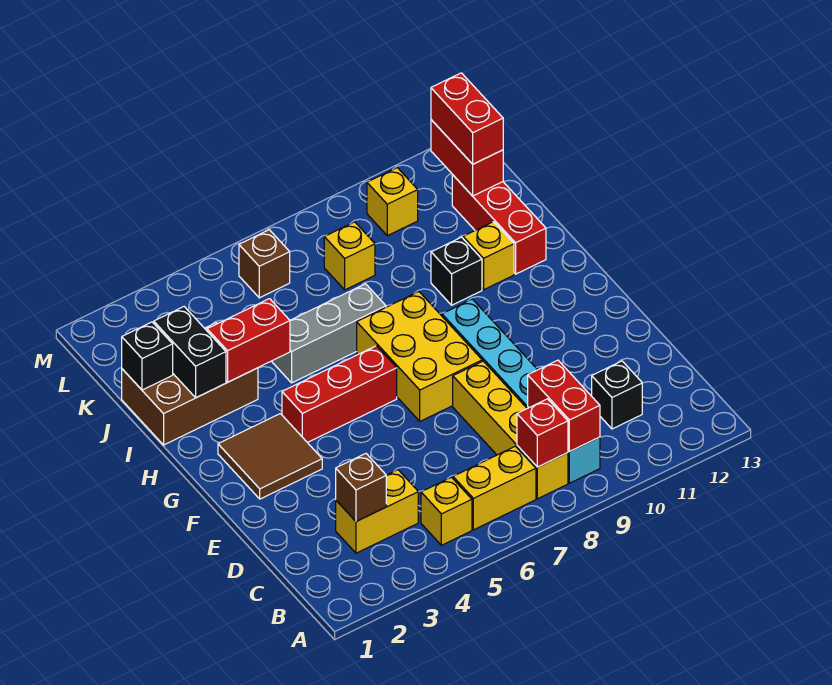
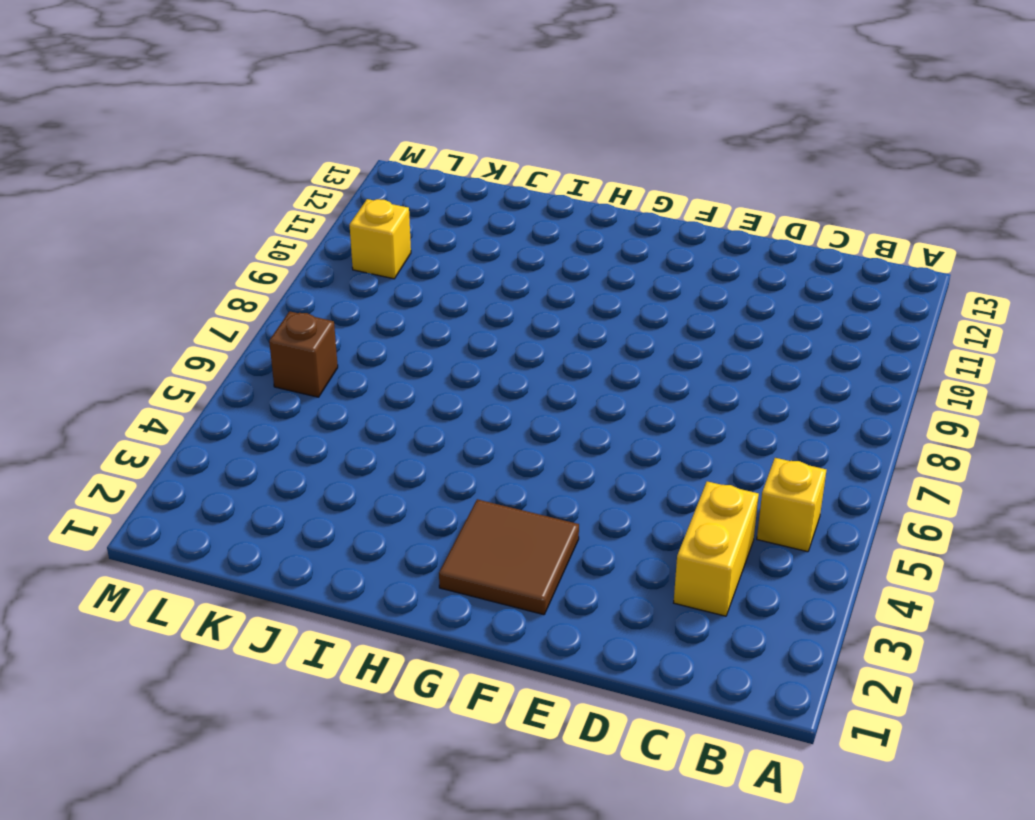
none -> yellow 1x2 brick [453,446,536,530]
none -> yellow 1x4 brick [453,361,568,499]
none -> cyan 1x6 brick [442,299,600,483]

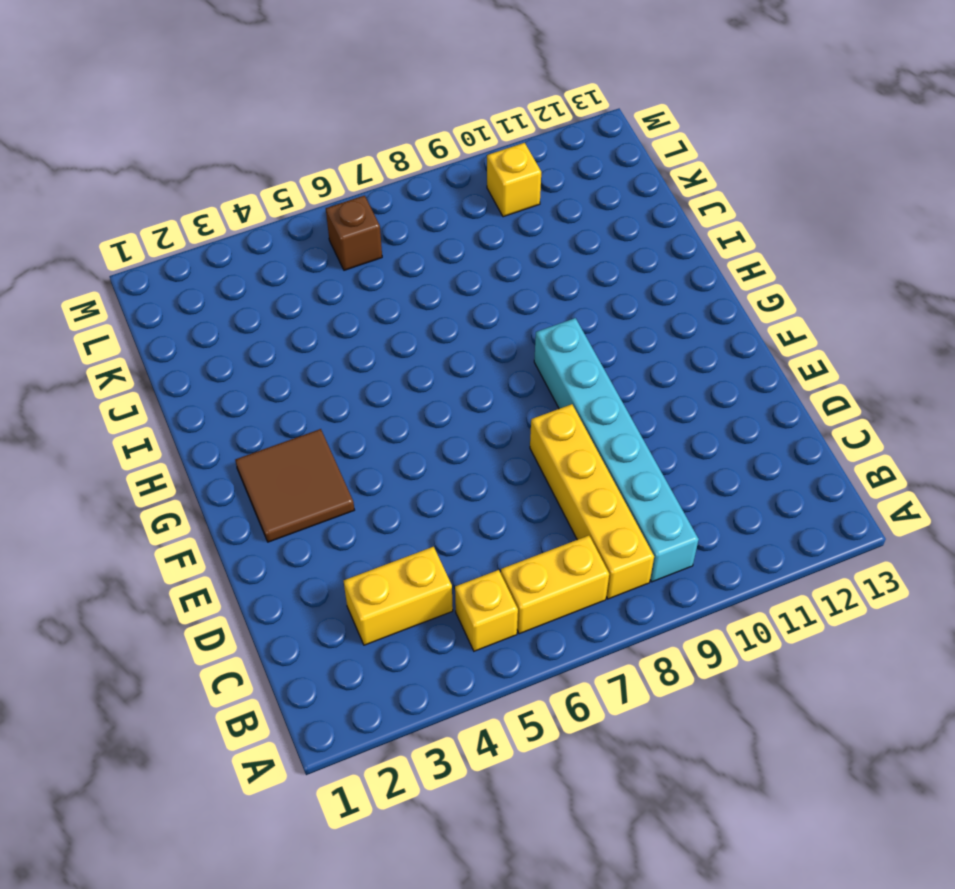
none -> black 1x1 brick [592,361,642,429]
none -> yellow 2x3 brick [357,292,482,421]
none -> red 1x3 brick [282,346,397,443]

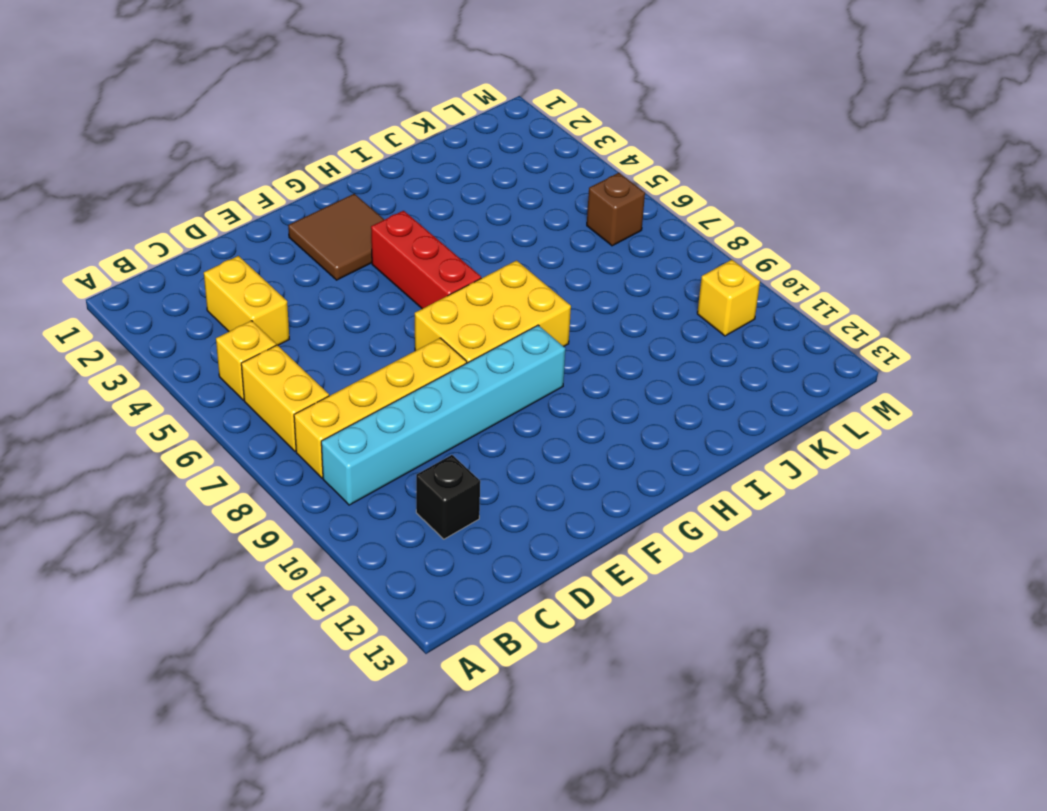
none -> brown 2x3 brick [122,323,258,445]
none -> grey 1x3 brick [272,284,386,383]
none -> black 1x1 brick [431,237,482,305]

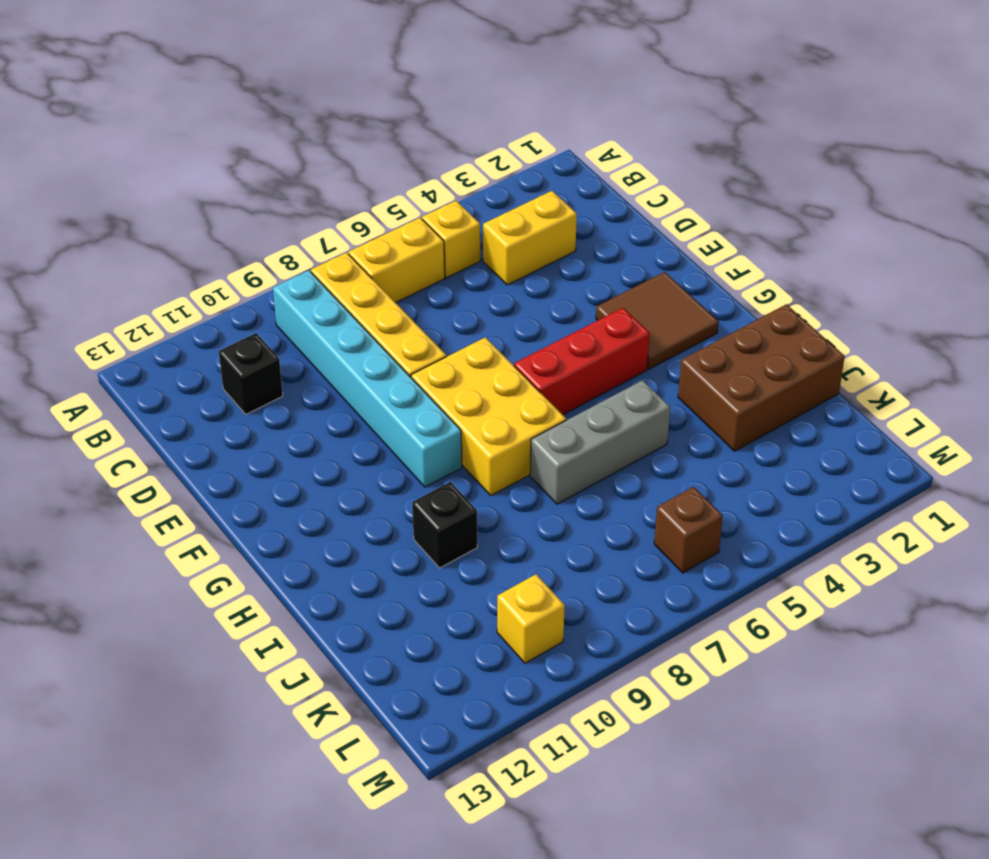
none -> yellow 1x1 brick [463,222,514,290]
none -> red 1x3 brick [452,175,546,274]
none -> yellow 1x1 brick [324,222,375,290]

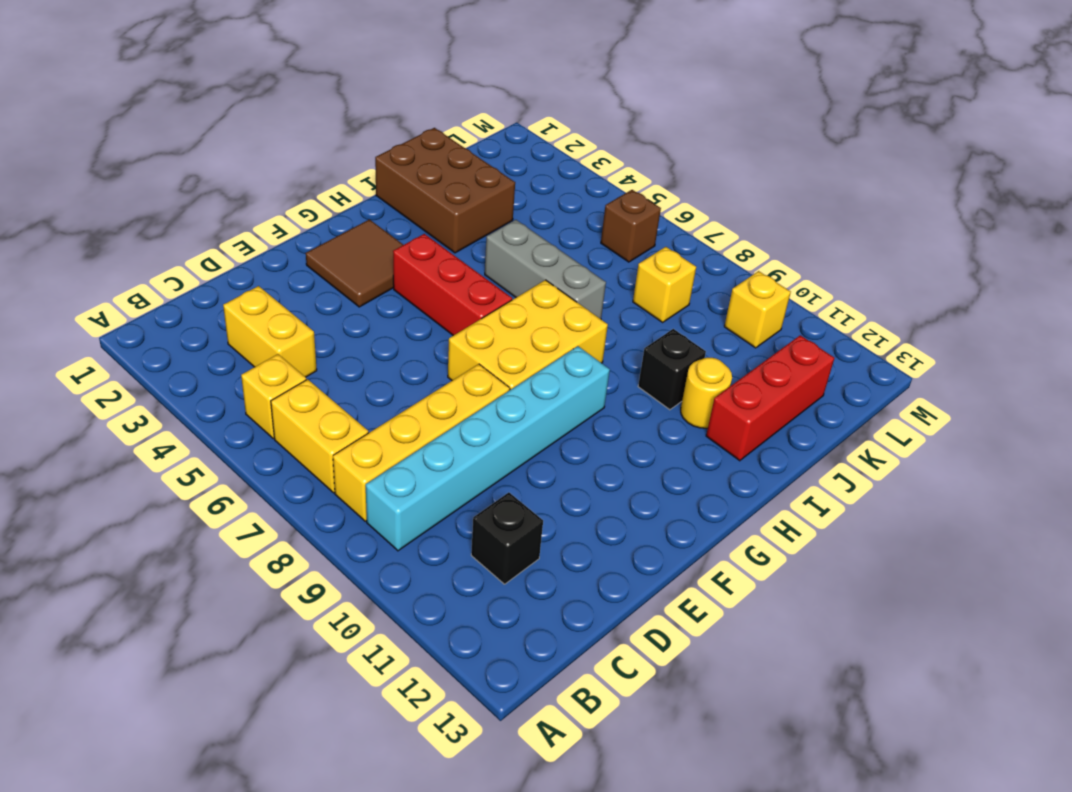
yellow 1x1 round brick [681,358,732,428] -> yellow 1x1 brick [463,222,514,290]
none -> red 1x1 brick [517,399,568,467]
none -> red 1x2 brick [528,360,600,452]
none -> brown 1x1 brick [336,454,386,522]

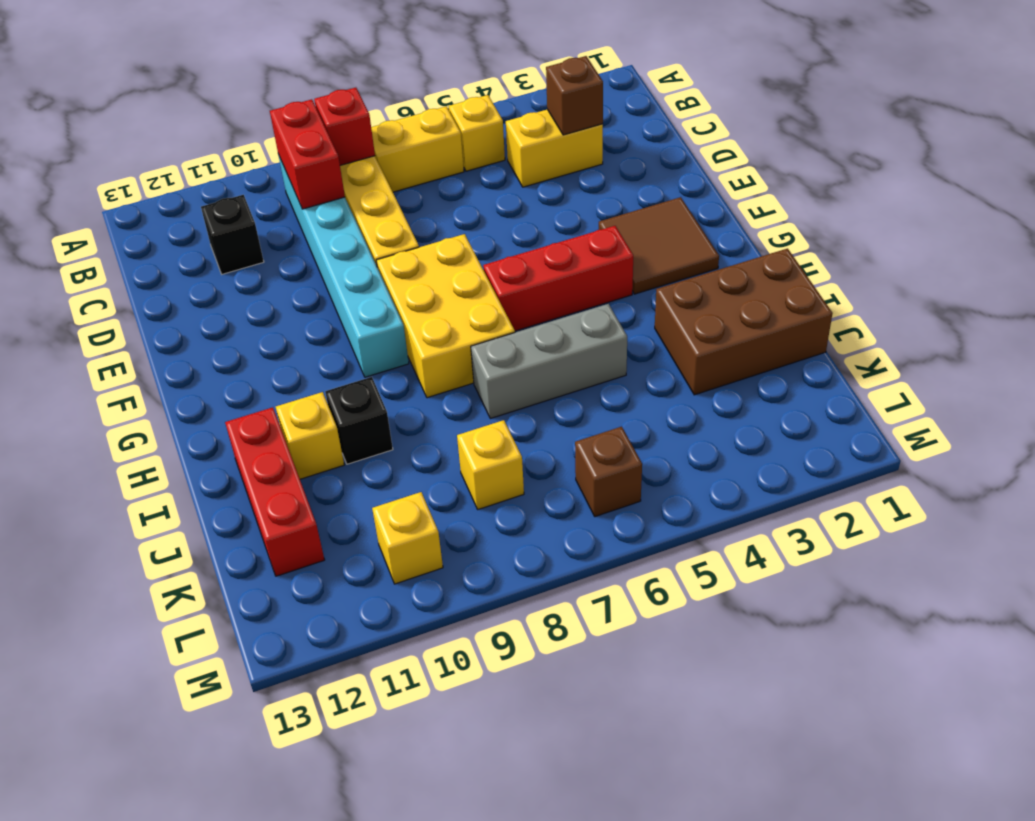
none -> black 1x2 brick [154,307,226,398]
none -> red 1x2 brick [207,299,290,382]
none -> black 1x1 brick [122,322,173,390]

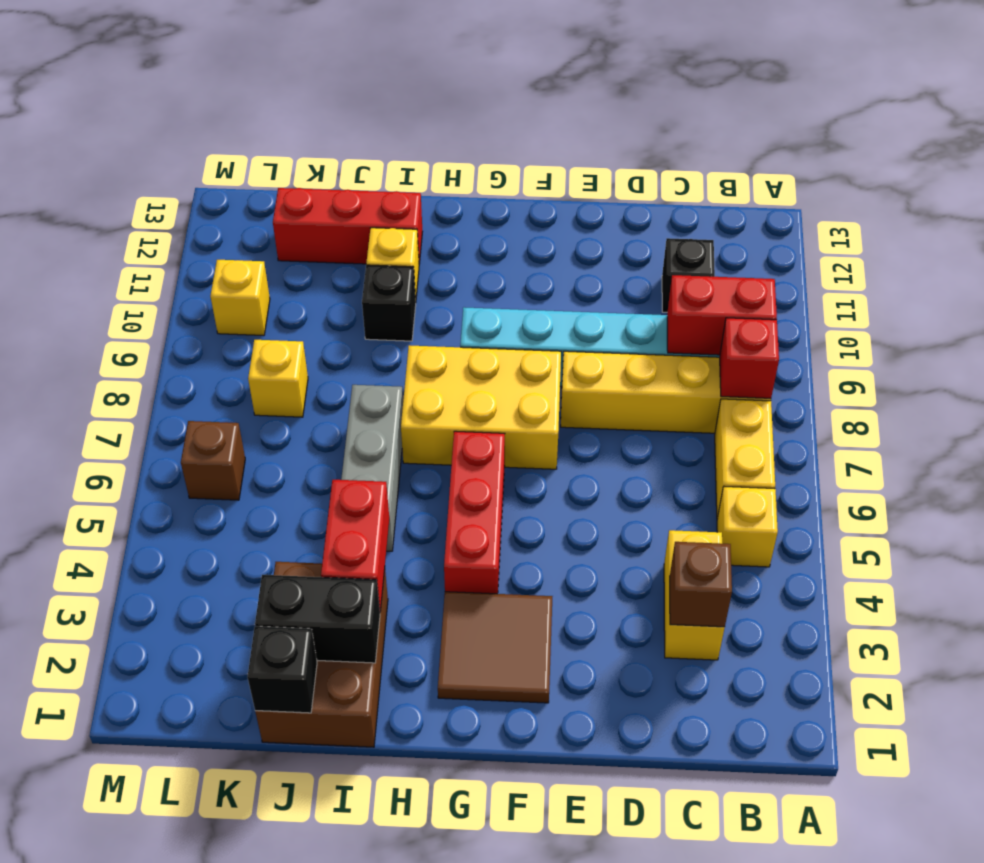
none -> red 1x2 brick [431,120,503,196]
none -> red 1x2 brick [431,73,503,164]

